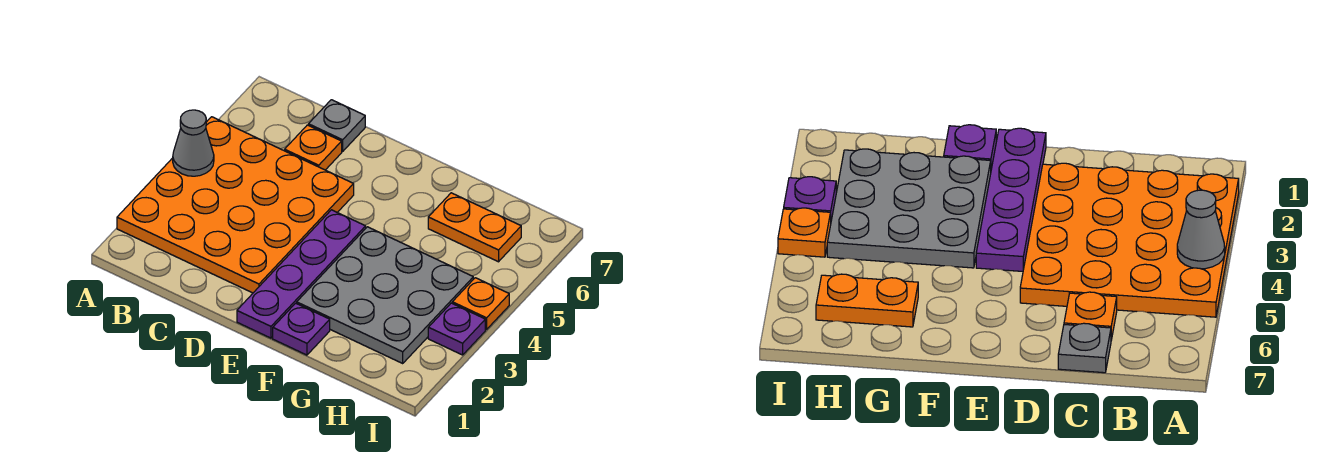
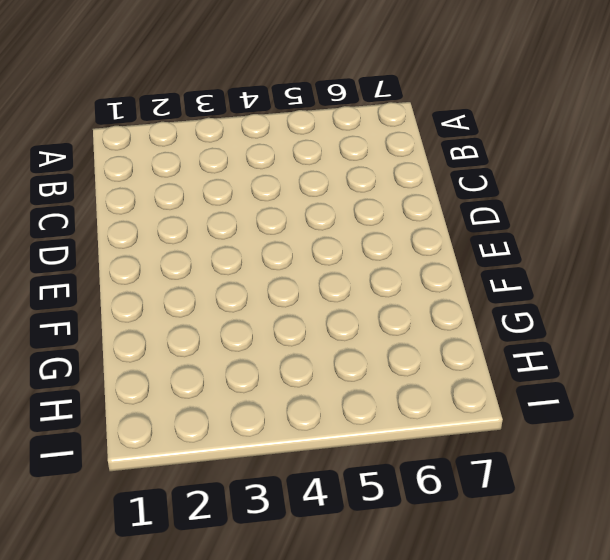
none -> orange 4x4 plate [117,117,354,293]
none -> orange 1x1 plate [285,125,342,170]

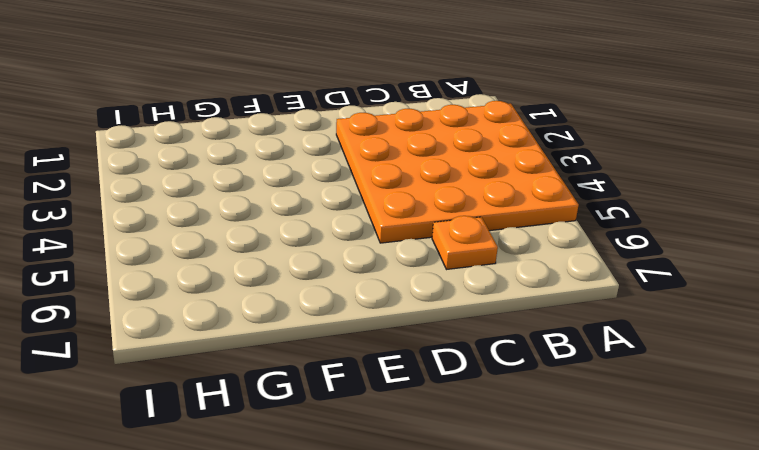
none -> grey 1x1 plate [308,100,365,151]
none -> purple 1x4 plate [237,210,366,338]

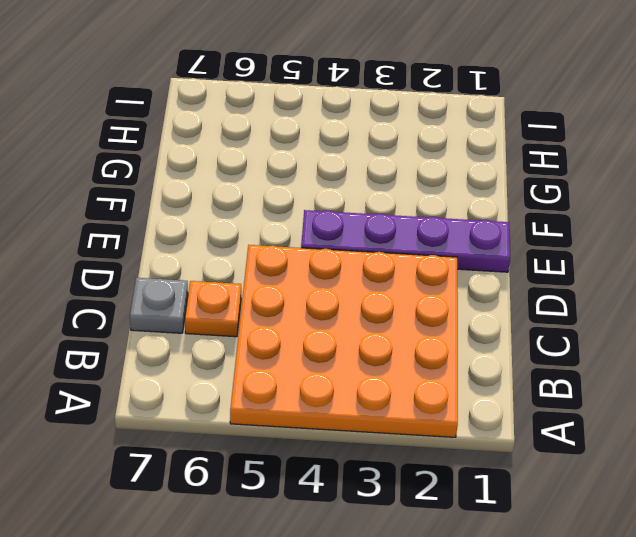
none -> purple 1x1 plate [273,303,330,355]
none -> grey 3x3 plate [297,227,473,363]

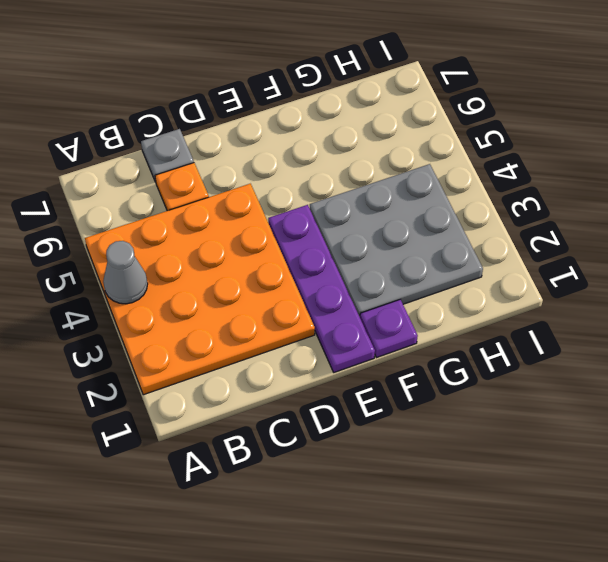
none -> orange 1x2 plate [428,193,521,262]
none -> purple 1x1 plate [428,303,485,355]

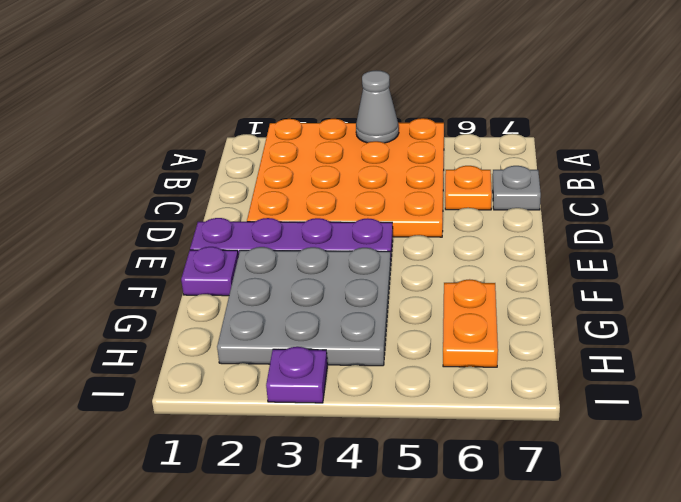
none -> orange 1x1 plate [452,278,509,330]

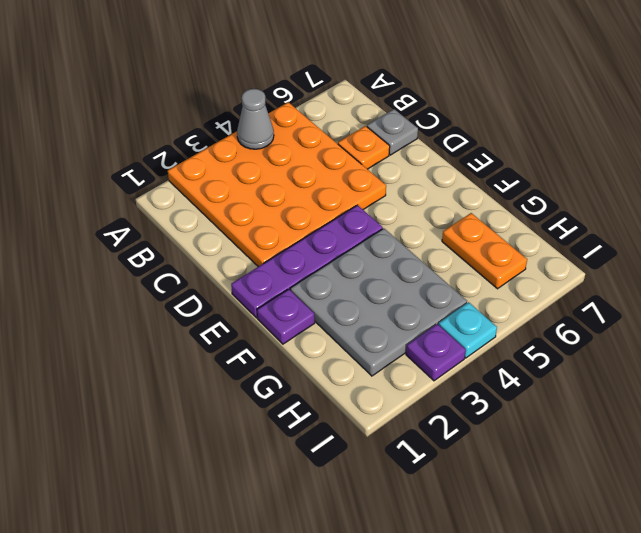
cyan 1x1 plate [439,302,497,358] -> orange 1x1 plate [452,278,509,330]

